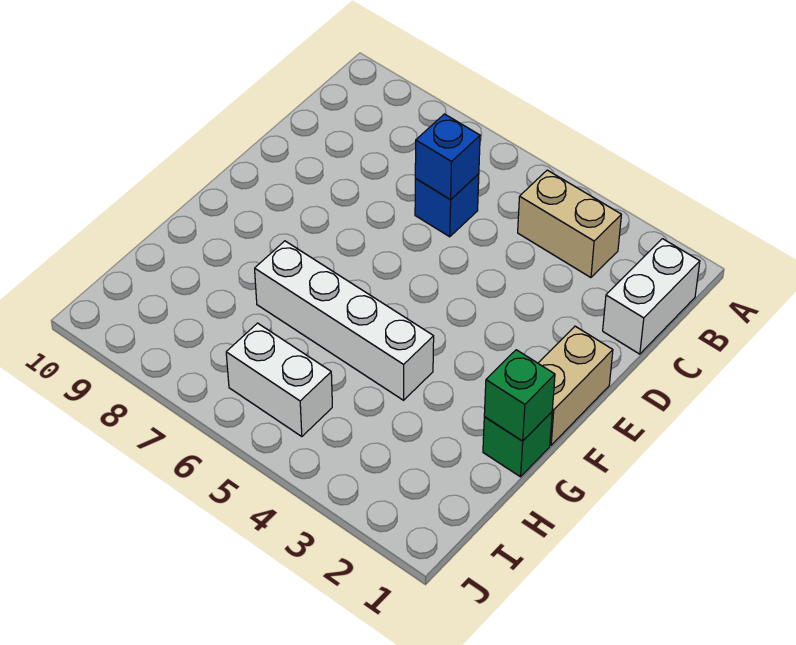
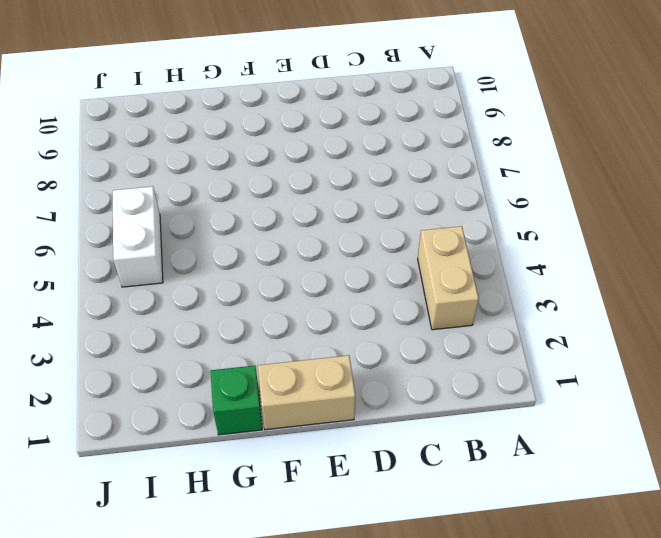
none -> white 1x2 brick [603,239,700,354]
none -> blue 1x1 brick [415,174,479,237]

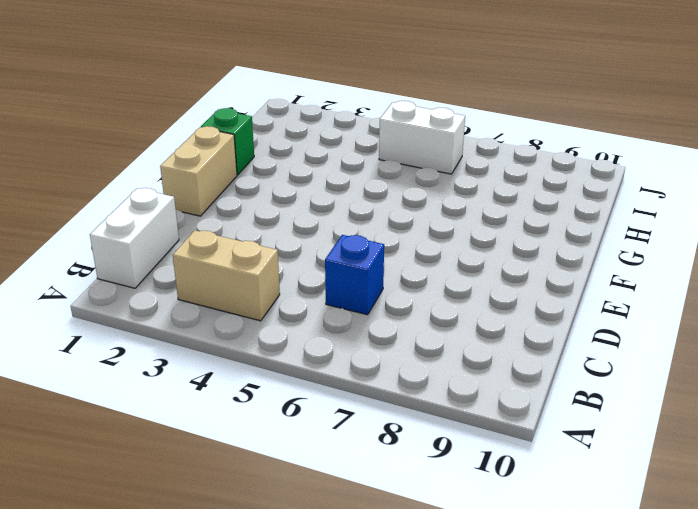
none -> white 1x4 brick [255,241,434,400]
none -> blue 1x1 brick [415,114,480,200]

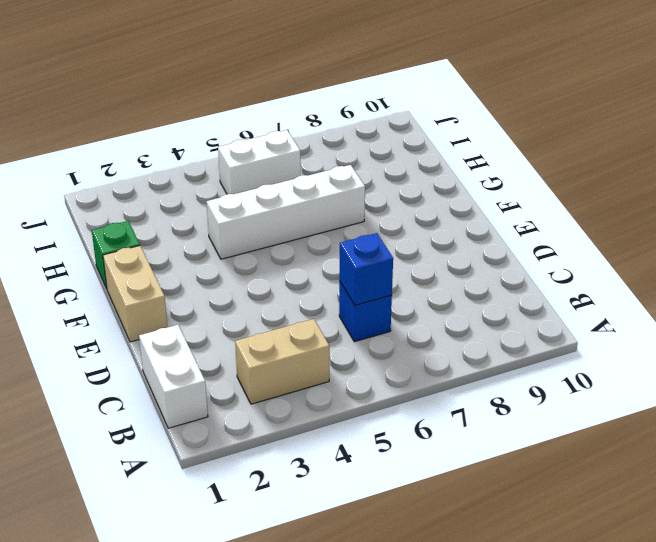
none -> green 1x1 brick [484,350,555,441]

